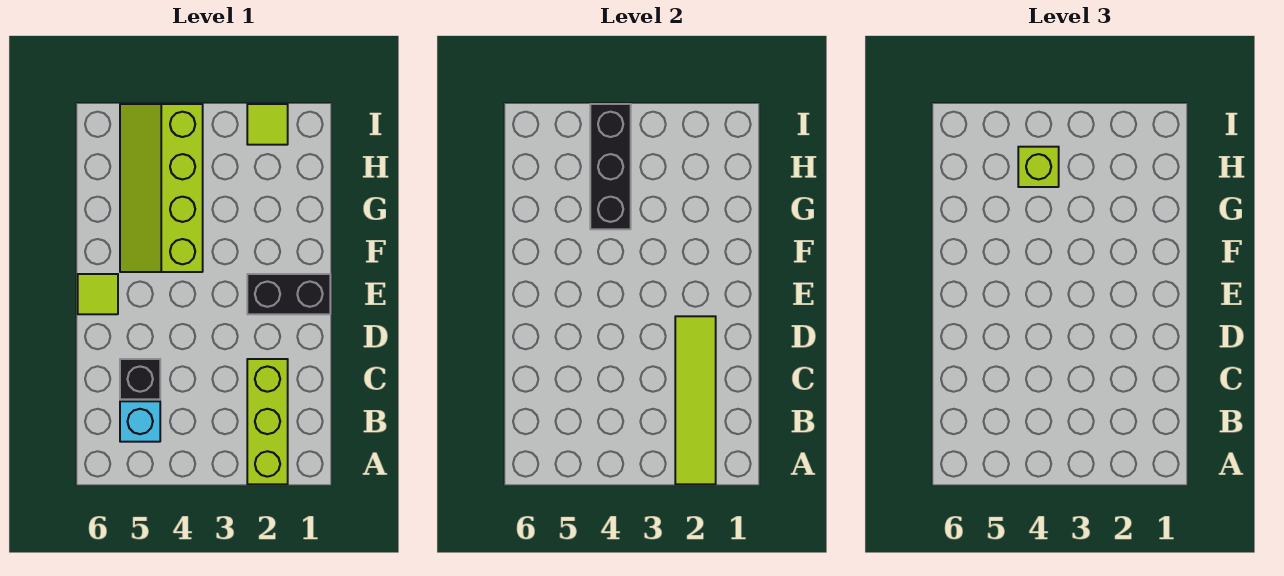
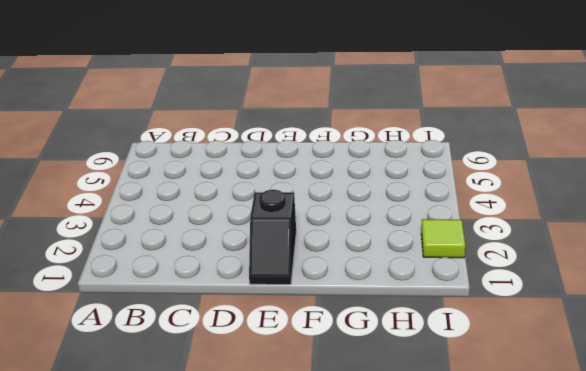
black 1x2 slope [249,189,296,285] -> black 1x2 brick [247,274,330,314]
none -> lime 1x3 brick [247,359,288,484]
none -> cyan 1x1 brick [120,401,160,442]

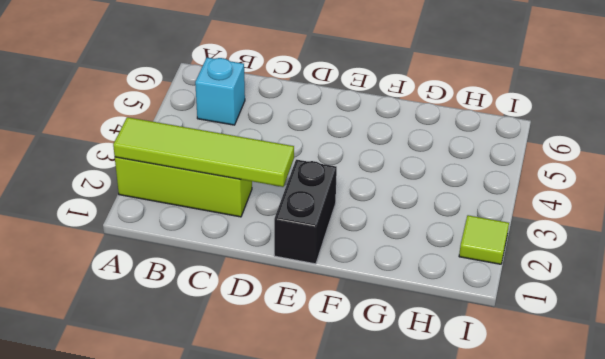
none -> black 1x1 brick [120,359,160,399]
none -> lime 1x1 tile [78,274,118,314]

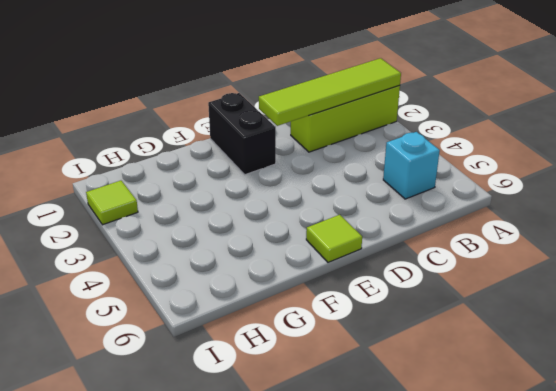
none -> black 1x1 brick [120,359,160,399]
none -> lime 2x4 slope [120,104,203,272]

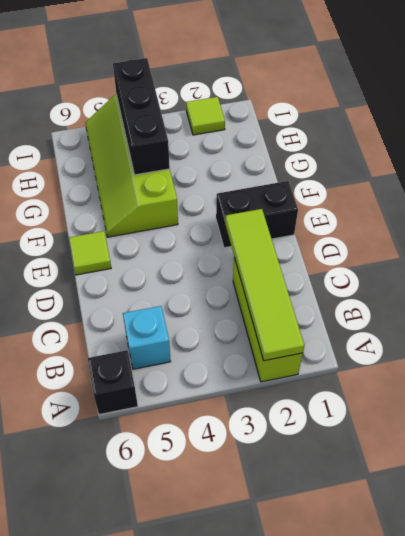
black 1x1 brick [88,350,138,415] -> black 1x1 brick moved to [120,359,160,399]
none -> lime 1x1 brick [1018,147,1059,187]

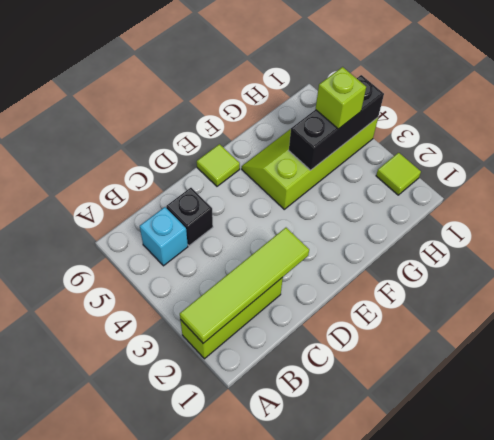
none -> black 1x2 brick [247,274,330,314]

